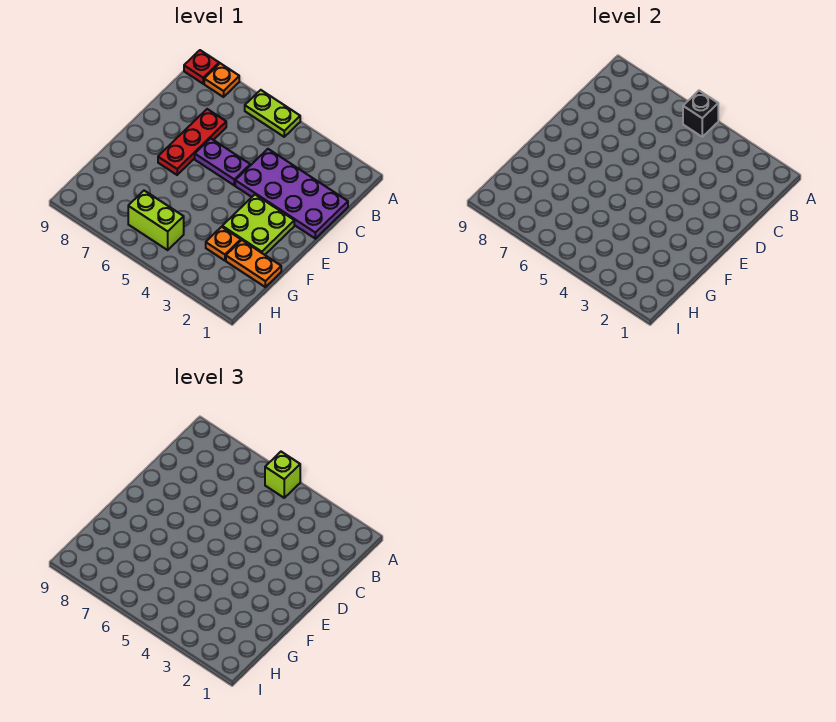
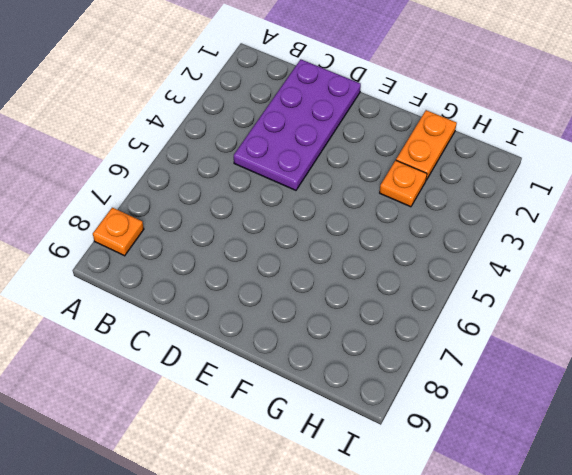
none -> lime 1x2 plate [245,90,300,137]
none -> red 1x1 plate [184,50,219,84]
none -> red 1x3 plate [158,109,226,175]

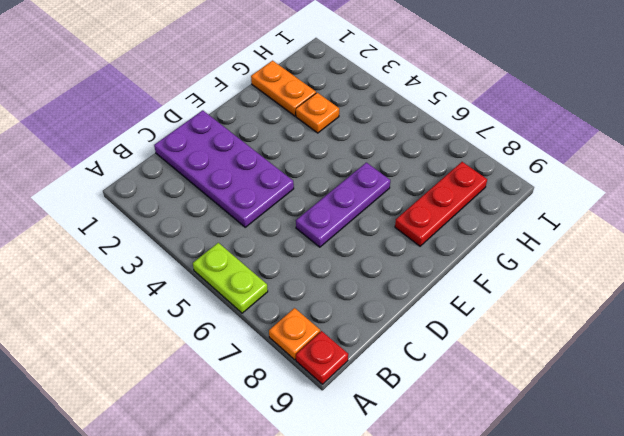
purple 1x3 plate [296,163,390,247] -> purple 1x2 plate [195,138,250,185]
red 1x3 plate [395,162,487,246] -> red 1x3 plate moved to [158,109,226,175]
none -> lime 2x2 plate [222,195,294,255]
none -> lime 1x2 brick [128,191,184,250]
none -> black 1x1 brick [683,91,718,137]

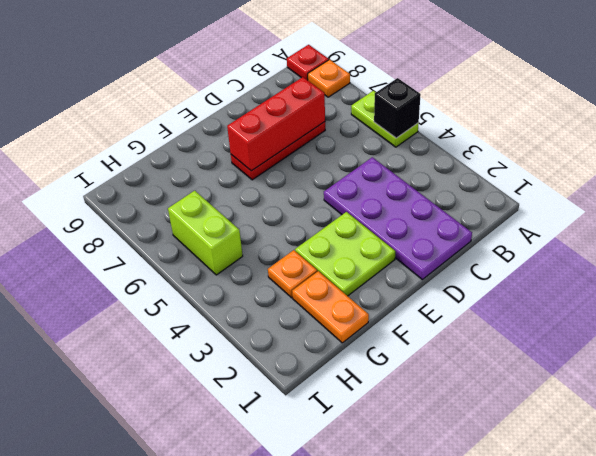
red 1x3 brick [227,77,325,171] -> none
none -> purple 1x2 plate [195,138,250,185]
none -> lime 1x1 brick [265,452,300,498]

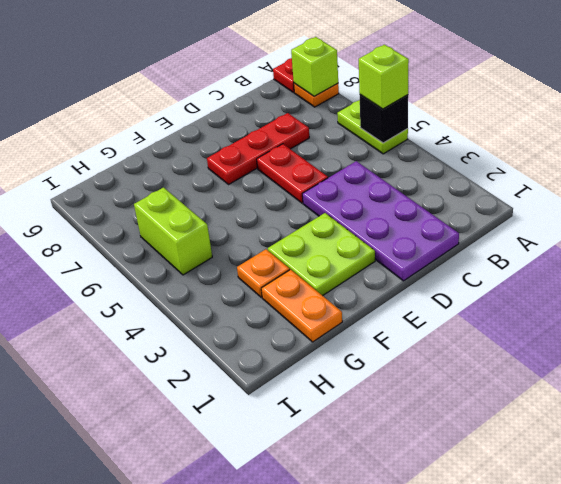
lime 1x1 brick [291,37,338,96] -> none
red 1x2 plate [257,144,328,203] -> purple 1x2 plate [195,138,250,185]

